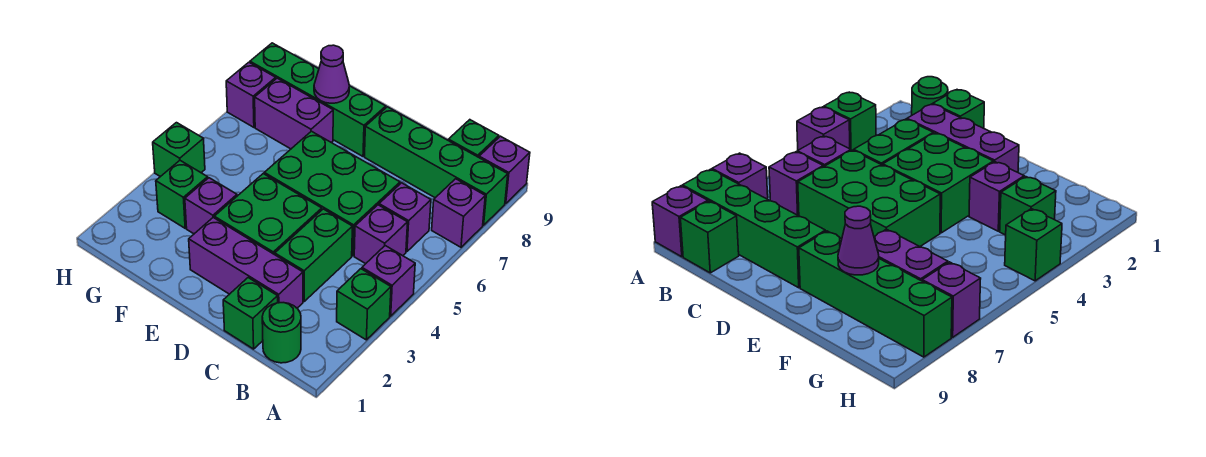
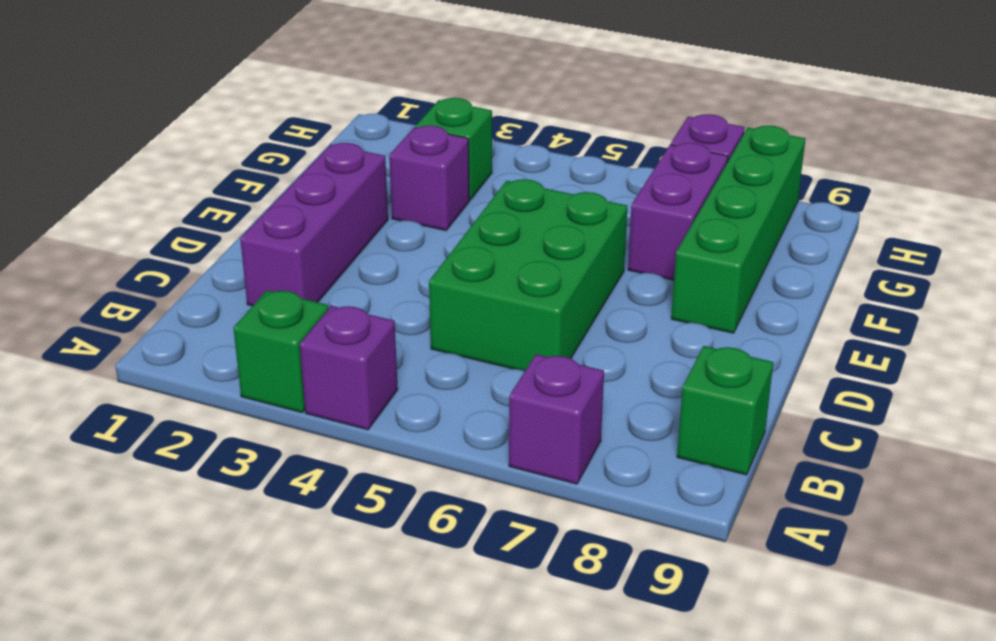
none -> green 1x4 brick [365,107,508,225]
none -> purple 1x1 brick [479,136,530,204]
none -> green 1x1 round brick [262,303,301,363]

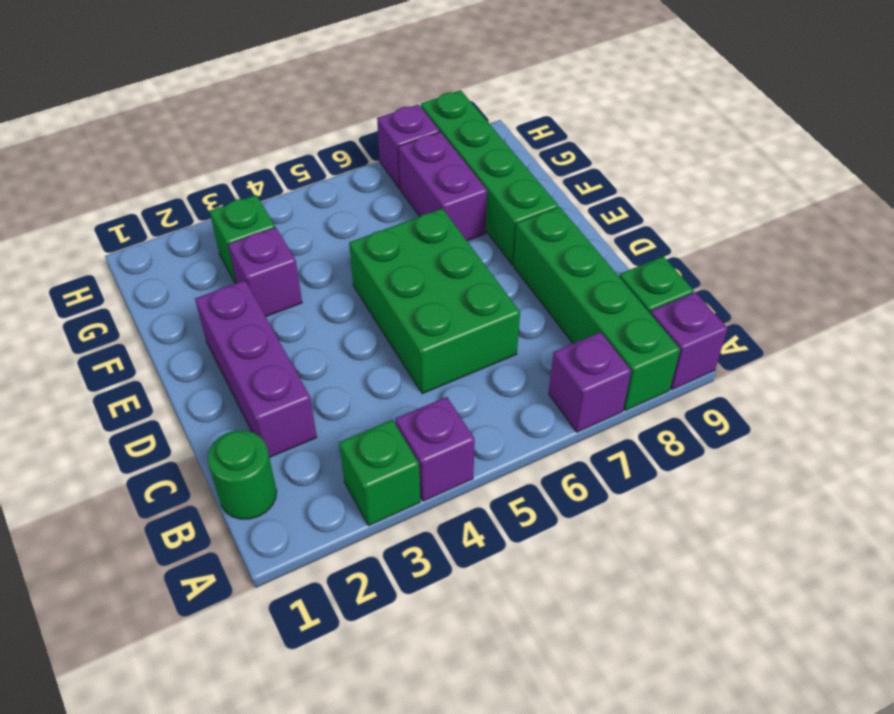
none -> purple 1x1 brick [354,205,408,264]
none -> purple 1x1 brick [379,183,431,252]
none -> green 1x1 brick [223,278,278,349]

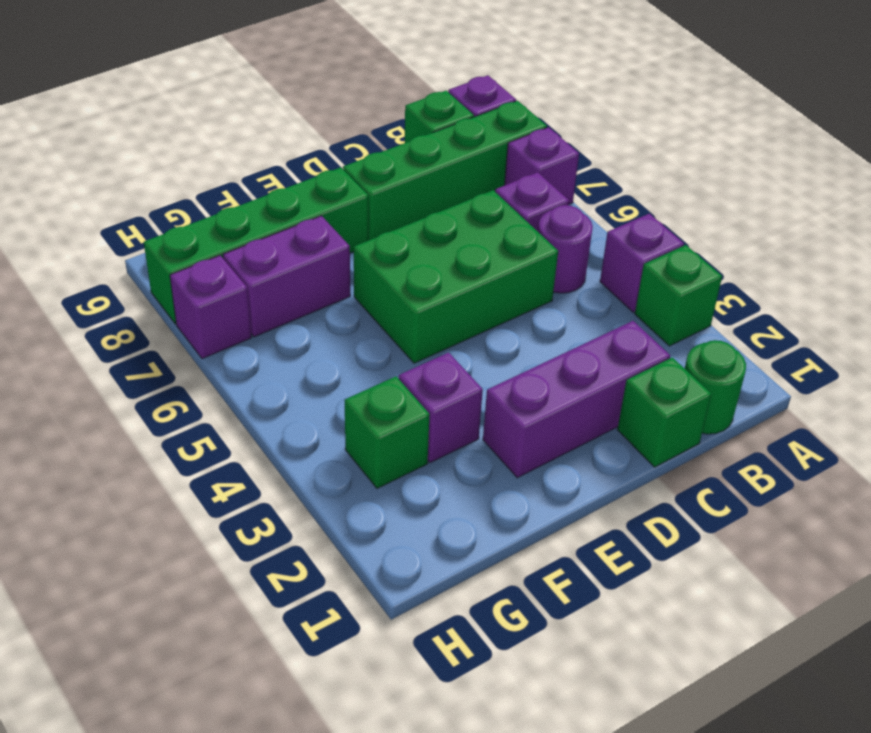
purple 1x1 round brick [538,205,593,293] -> purple 1x1 brick [354,205,408,264]
none -> green 1x2 brick [275,209,352,301]
none -> green 2x2 brick [214,174,322,255]
none -> green 1x1 brick [153,123,205,177]

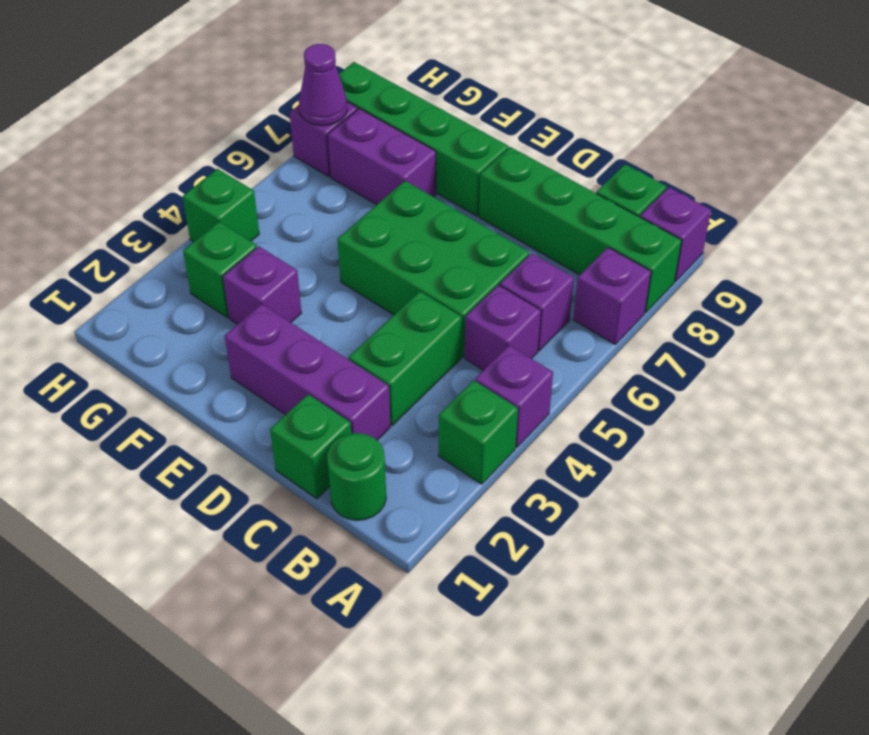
purple 1x1 cone [299,44,347,126] -> purple 1x1 cone moved to [314,45,349,103]
none -> green 2x2 brick [214,174,322,255]

